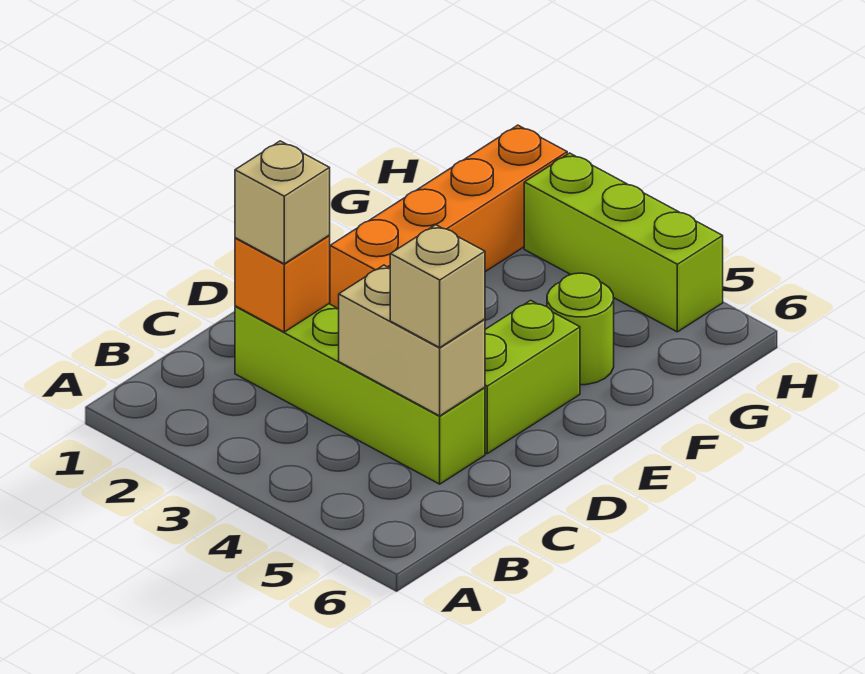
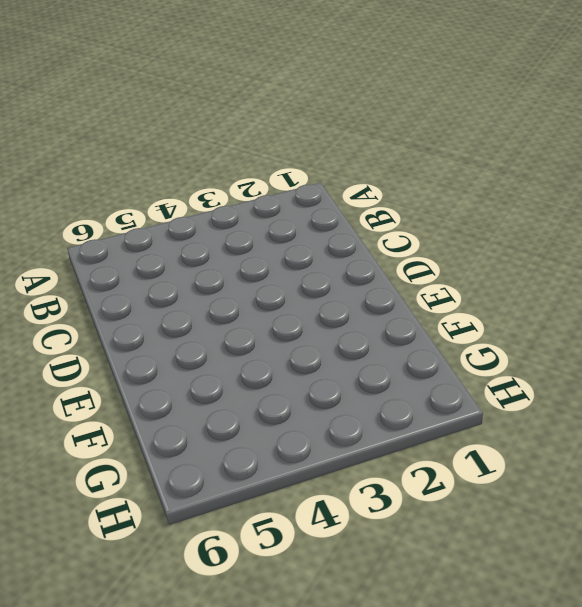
none -> lime 1x4 brick [235,304,485,484]
none -> lime 1x2 brick [485,300,580,454]

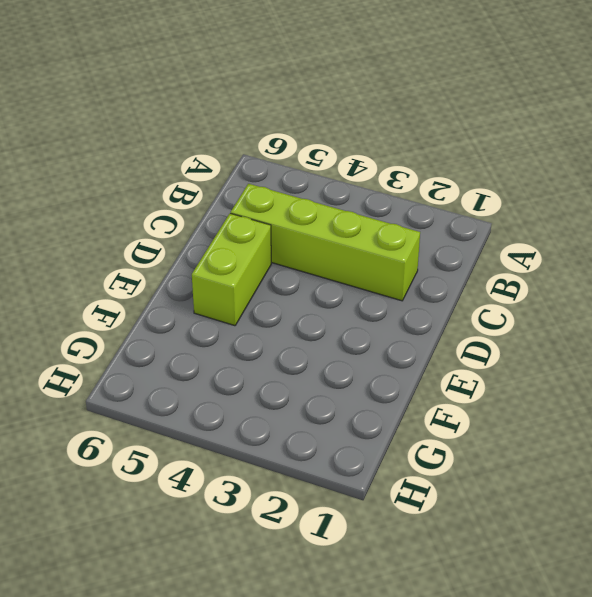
none -> orange 1x4 brick [330,125,567,309]
none -> lime 1x1 round brick [547,273,614,385]

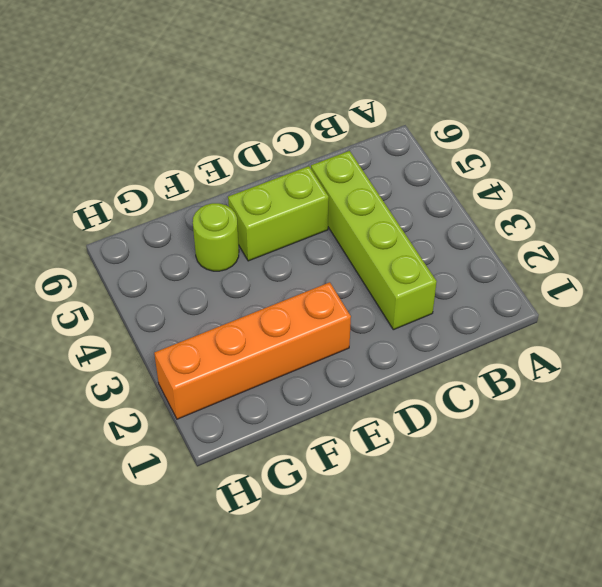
none -> lime 1x3 brick [524,153,723,332]
none -> orange 1x1 brick [235,236,330,332]

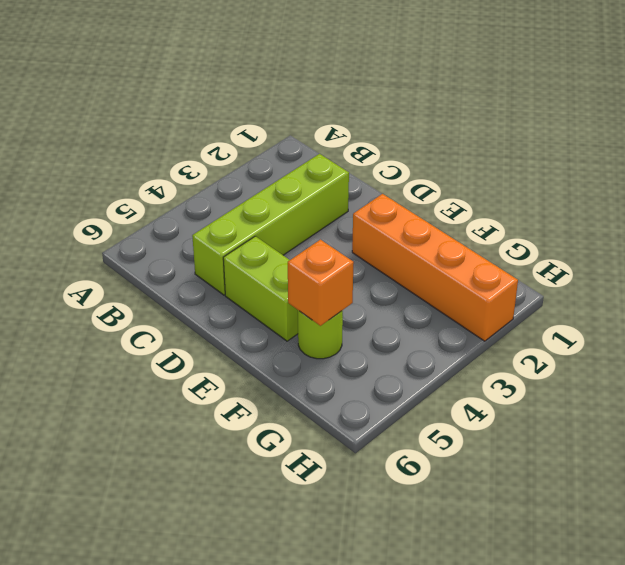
orange 1x1 brick [288,240,354,326] -> orange 1x1 brick moved to [235,236,330,332]
none -> lime 1x3 brick [524,153,723,332]
none -> tan 1x2 brick [339,265,485,416]

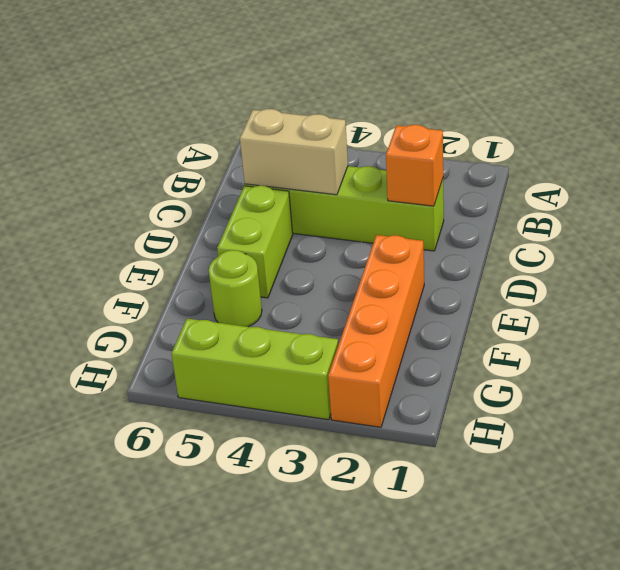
none -> tan 1x1 brick [235,141,330,264]
none -> tan 1x1 brick [390,225,485,347]

